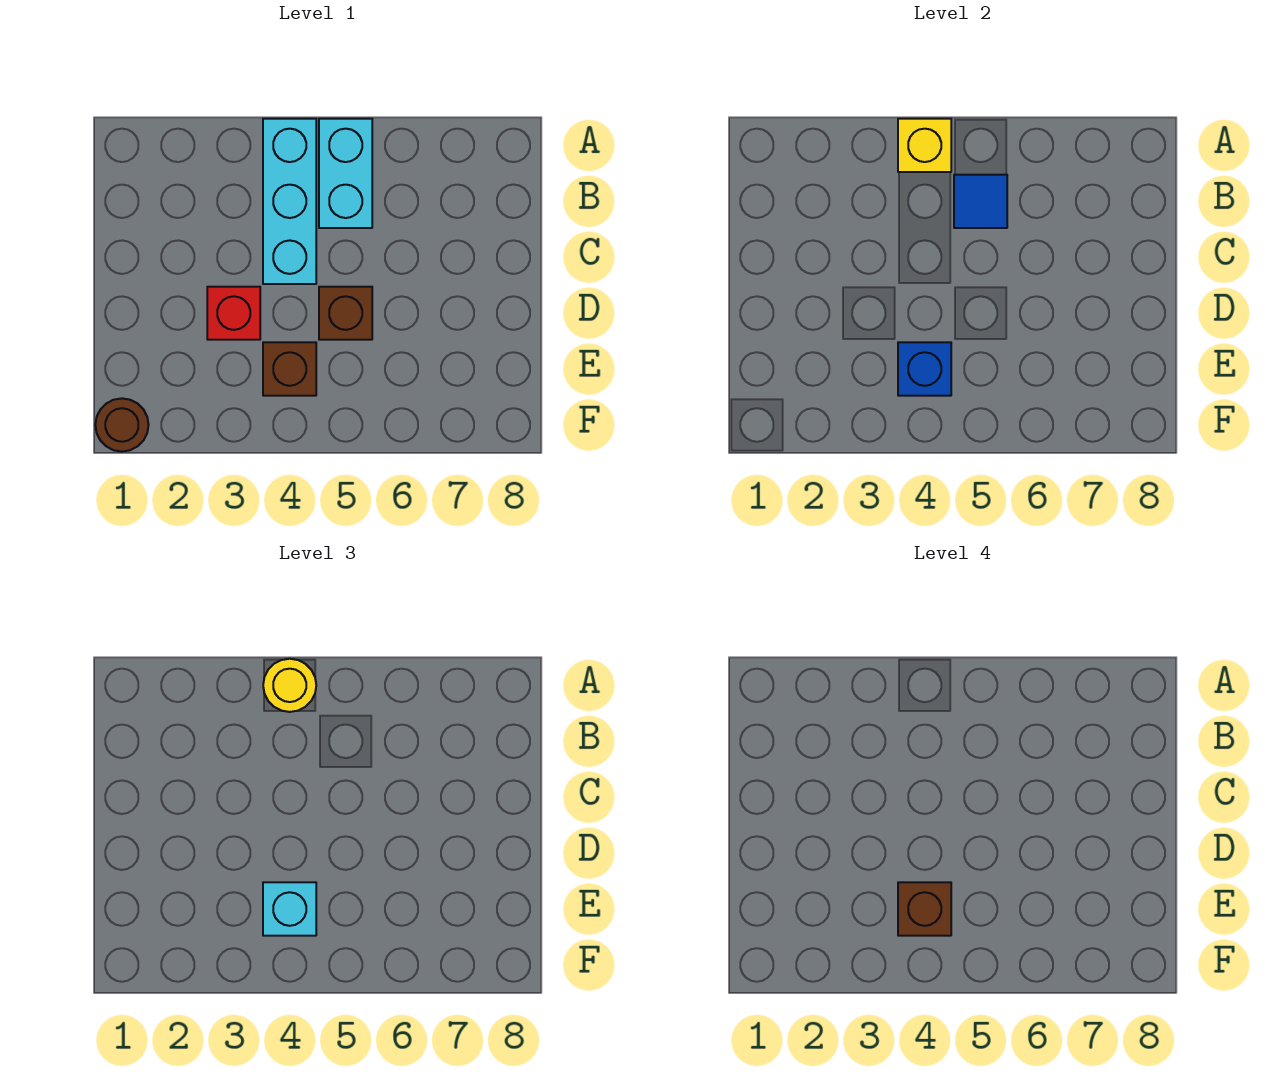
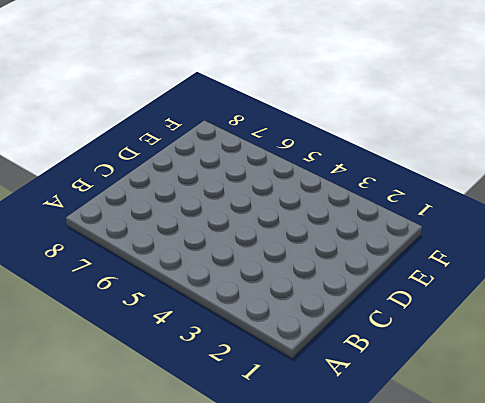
none -> cyan 1x3 brick [263,119,316,284]
none -> cyan 1x2 brick [319,119,372,228]
none -> red 1x1 brick [207,287,260,340]

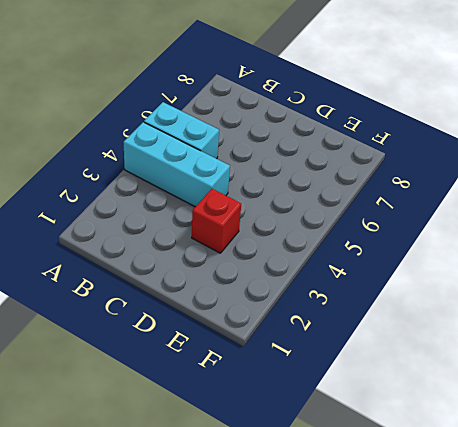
none -> brown 1x1 brick [319,287,372,340]
none -> brown 1x1 brick [263,342,316,396]
none -> brown 1x1 round brick [95,398,149,452]

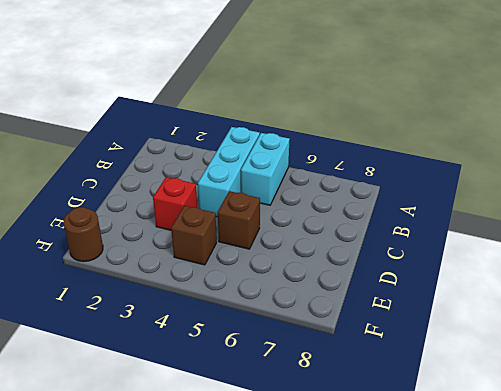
none -> yellow 1x1 brick [898,119,951,172]
none -> blue 1x1 tile [954,175,1007,228]
none -> blue 1x1 brick [898,342,951,396]

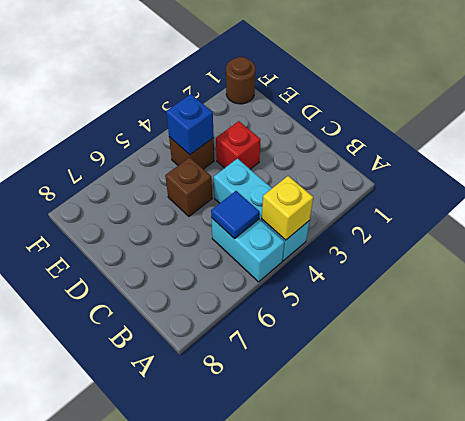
none -> yellow 1x1 round brick [263,659,316,712]
none -> cyan 1x1 brick [263,882,316,936]
none -> brown 1x1 brick [898,882,951,936]

